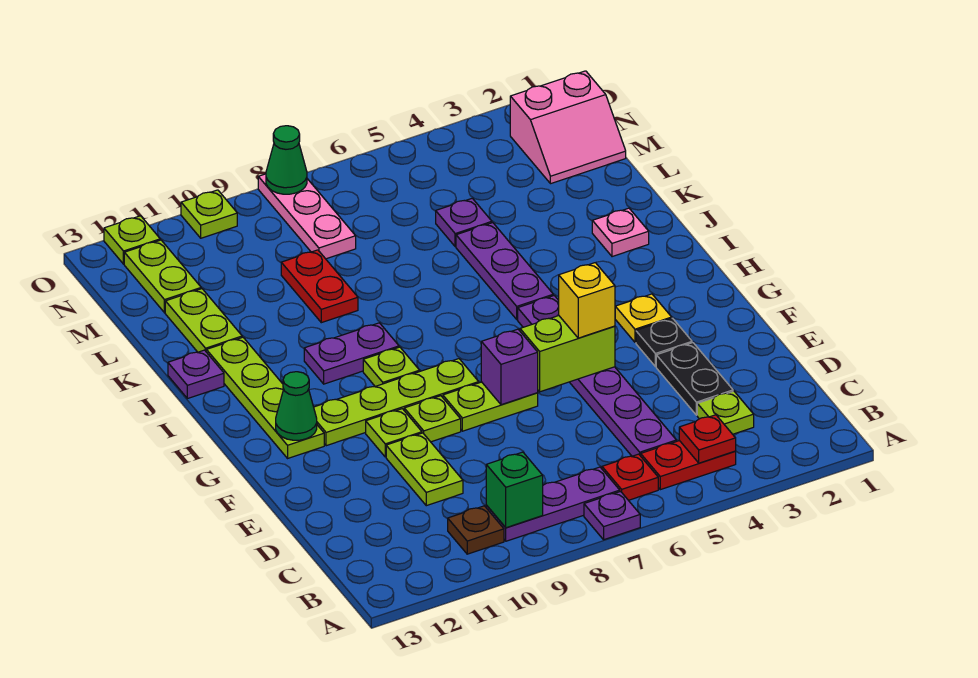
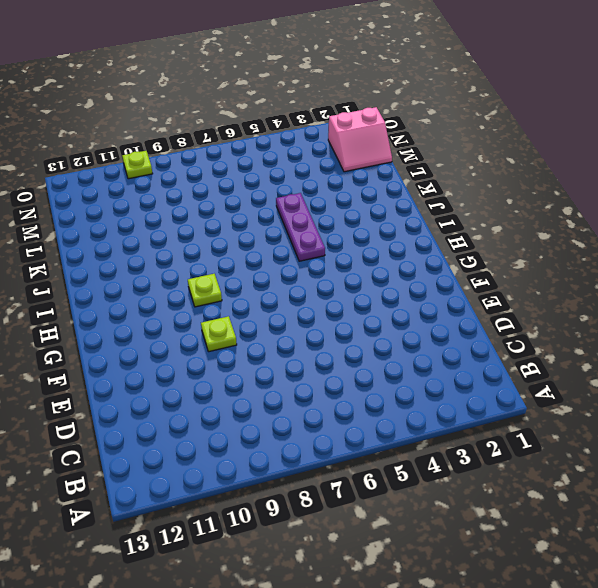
none -> purple 1x1 plate [584,491,640,540]
none -> red 1x2 plate [641,441,736,490]
none -> red 1x1 plate [602,454,658,500]
none -> purple 1x3 plate [486,467,620,541]

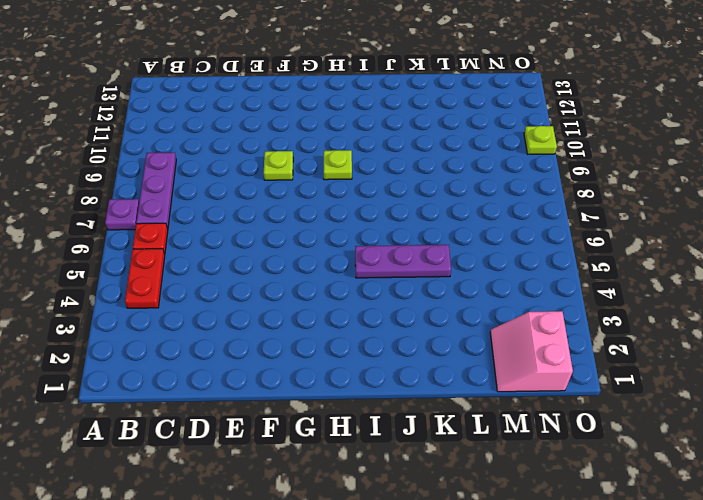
none -> brown 1x1 plate [448,506,504,554]
none -> lime 1x1 plate [697,391,754,434]
none -> purple 1x6 plate [518,296,676,456]
none -> black 1x2 plate [656,343,733,415]

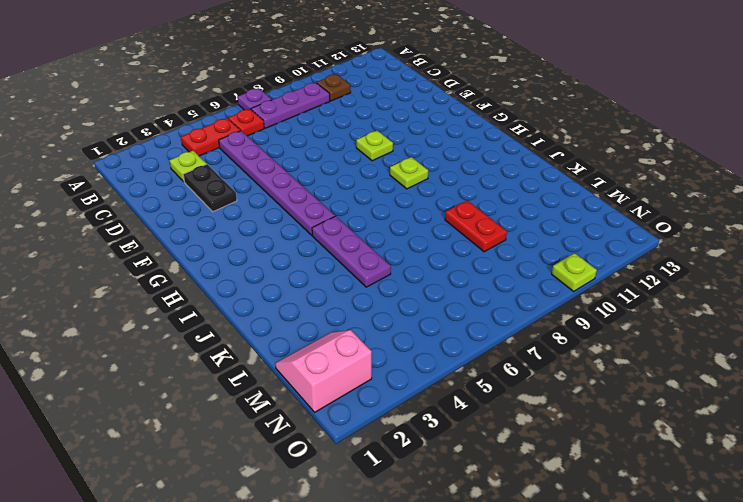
none -> lime 1x2 plate [386,433,463,506]
none -> black 1x1 plate [636,318,692,367]
none -> lime 1x2 plate [443,382,538,431]
none -> lime 1x1 plate [366,409,422,457]

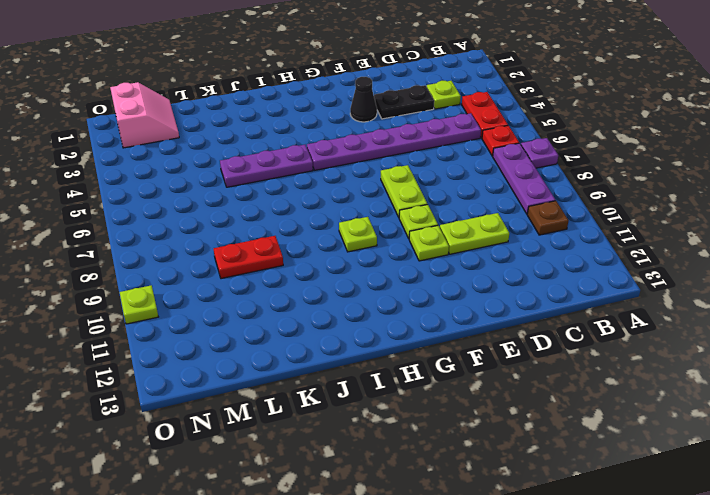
black 1x1 cone [350,77,377,122] -> black 1x1 plate [636,318,692,367]
none -> yellow 1x1 plate [615,294,672,342]
none -> lime 1x4 plate [314,359,479,446]
none -> lime 1x4 plate [206,337,324,458]
none -> purple 1x2 plate [304,323,399,384]

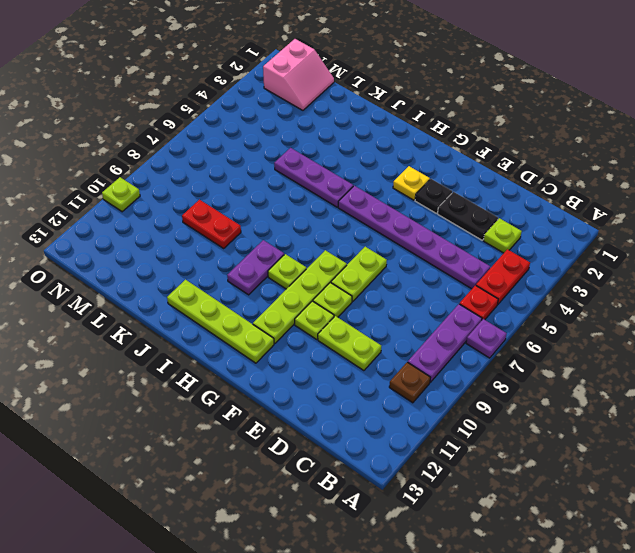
none -> pink 1x1 plate [592,208,649,257]
none -> purple 1x1 plate [168,350,224,399]
none -> lime 1x2 plate [165,289,242,352]
none -> purple 1x1 plate [436,198,492,247]

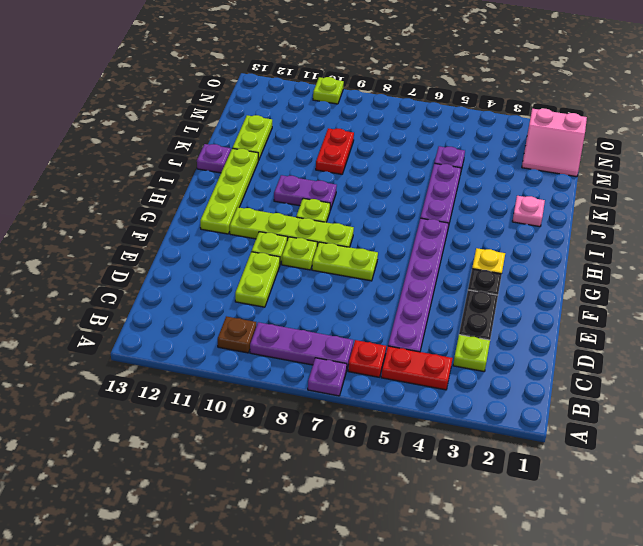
none -> pink 1x3 plate [258,174,356,259]
none -> lime 1x2 plate [124,240,201,313]
none -> lime 1x1 plate [104,216,160,264]
none -> red 1x1 plate [679,415,736,463]

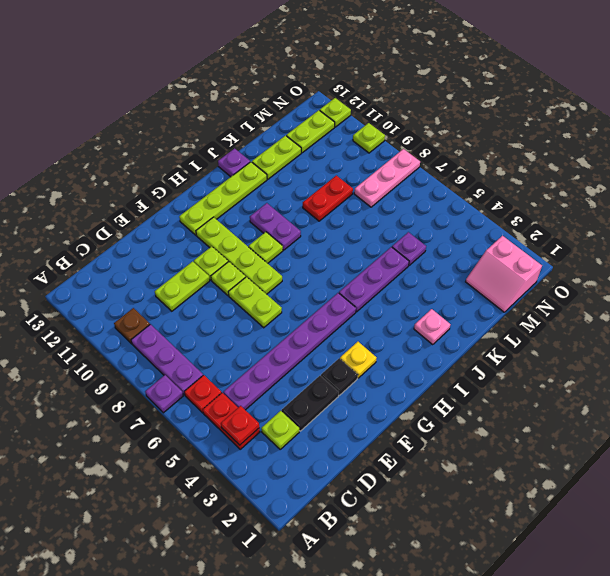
none -> green 1x1 brick [486,452,543,528]
none -> lime 1x2 brick [520,316,615,392]
none -> purple 1x1 brick [481,329,538,405]
none -> green 1x1 cone [276,372,317,440]

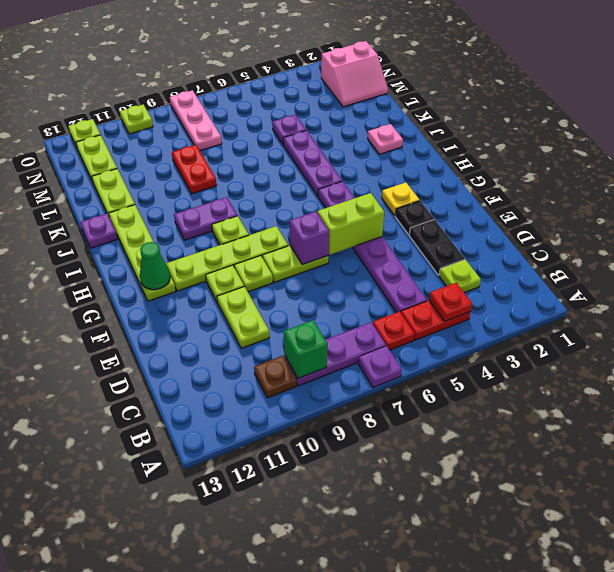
none -> green 1x1 cone [266,126,307,194]
none -> yellow 1x1 brick [559,263,615,338]

